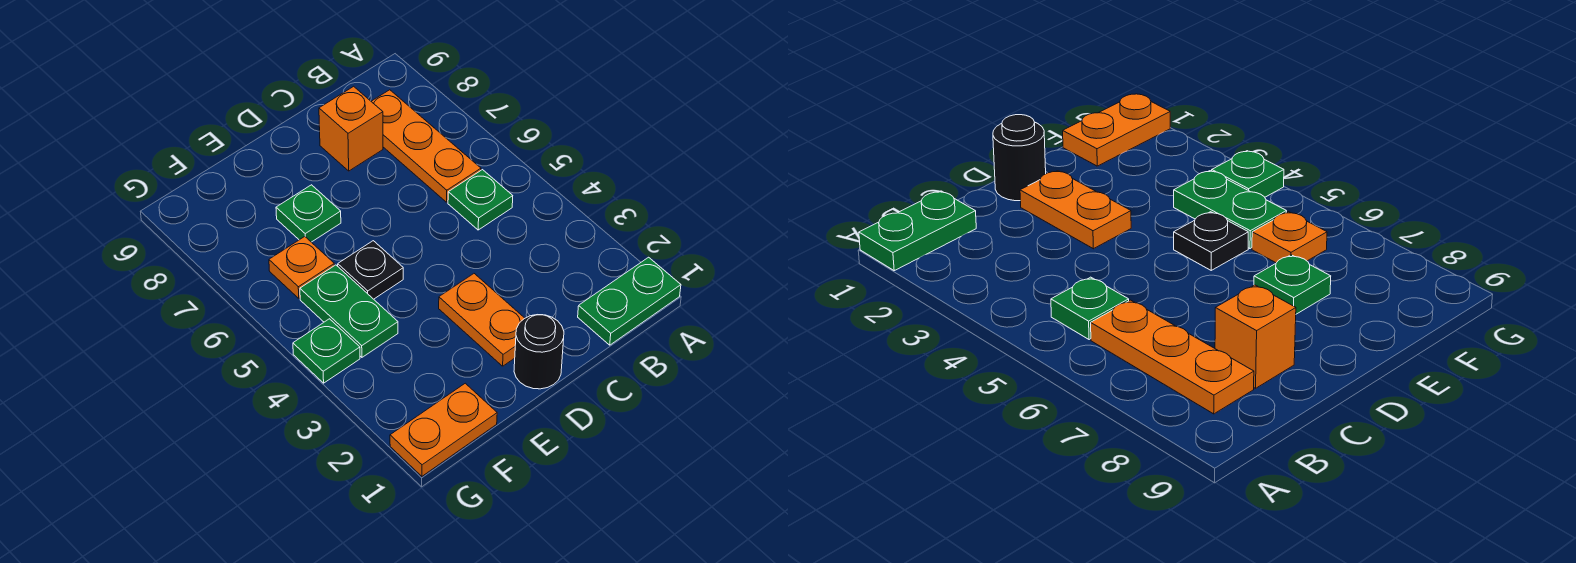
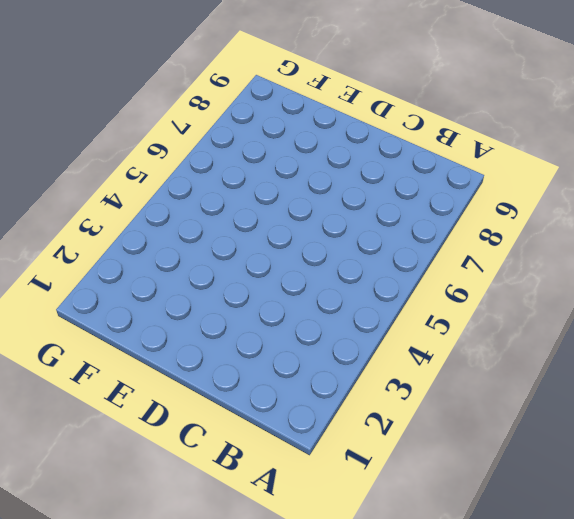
none -> green 1x2 plate [578,257,681,345]
none -> green 1x1 plate [448,170,513,230]
none -> orange 1x3 plate [371,90,481,202]

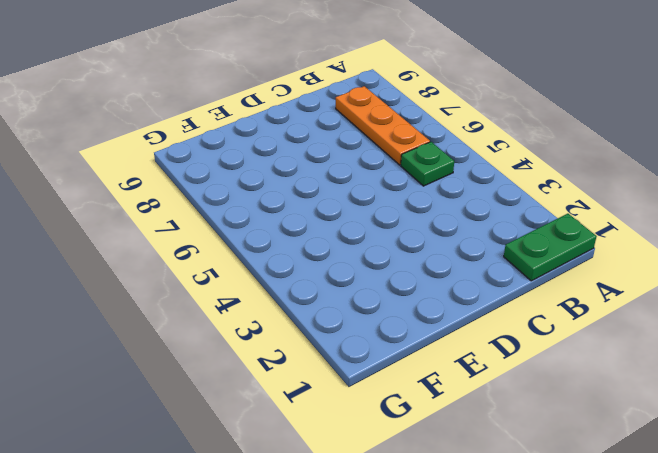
none -> orange 1x1 brick [319,86,383,171]
none -> black 1x1 round brick [514,315,564,389]
none -> orange 1x2 plate [439,274,525,366]

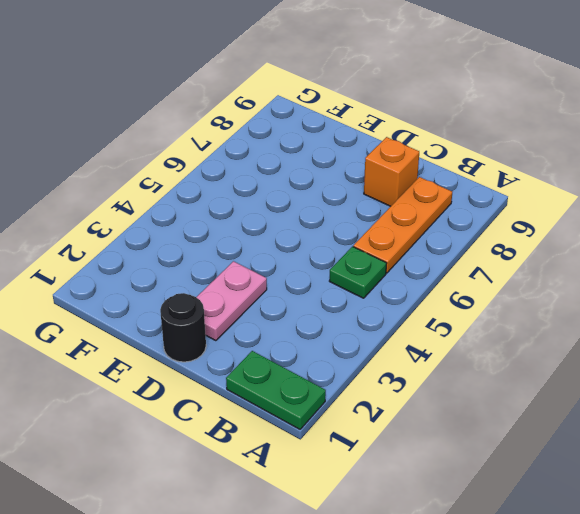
pink 1x2 plate [196,261,267,341] -> orange 1x2 plate [439,274,525,366]
none -> black 1x1 plate [338,241,403,299]
none -> green 1x1 plate [276,185,341,242]
none -> orange 1x2 plate [390,383,497,476]

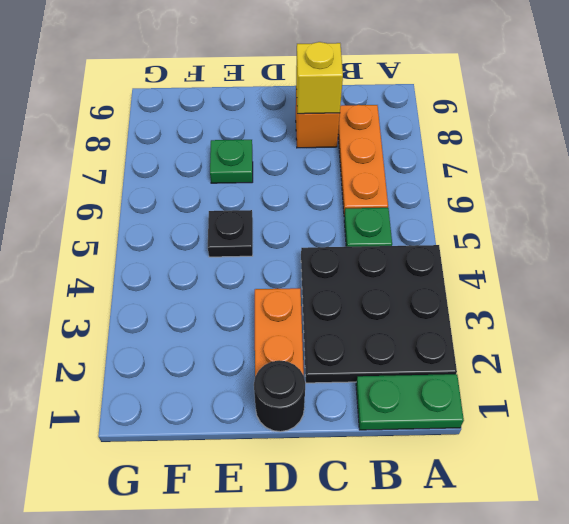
black 3x3 plate [301,245,457,383] -> none
yellow 1x1 brick [296,42,343,114] -> none
none -> orange 1x2 plate [390,383,497,476]
none -> green 1x2 plate [300,265,398,357]
none -> orange 1x1 plate [269,237,334,298]

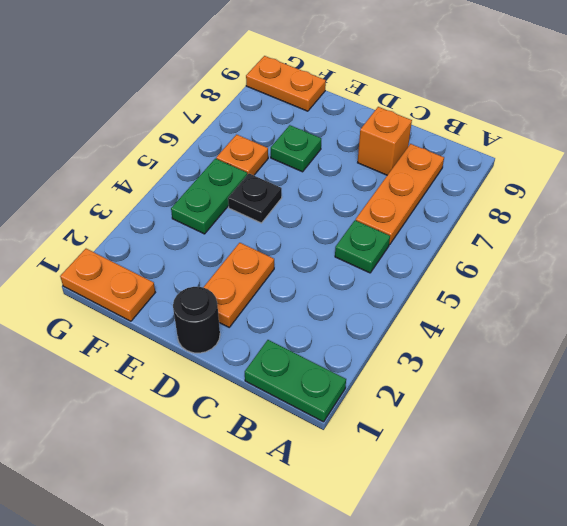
orange 1x2 plate [246,56,326,111] -> none
none -> green 1x1 plate [293,319,360,383]

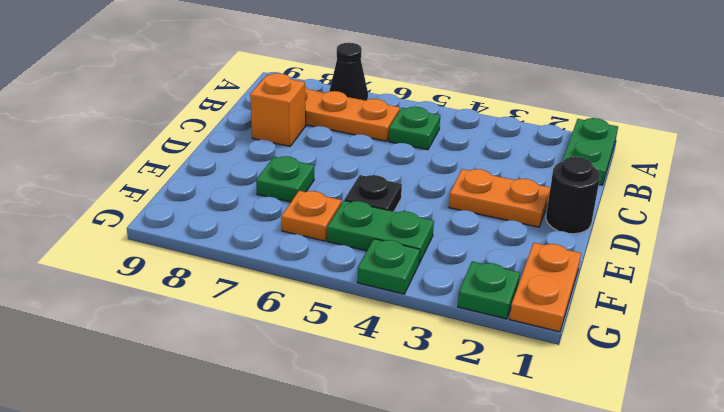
black 1x1 cone [329,43,368,101] -> none
green 1x1 plate [458,261,520,319] -> none

